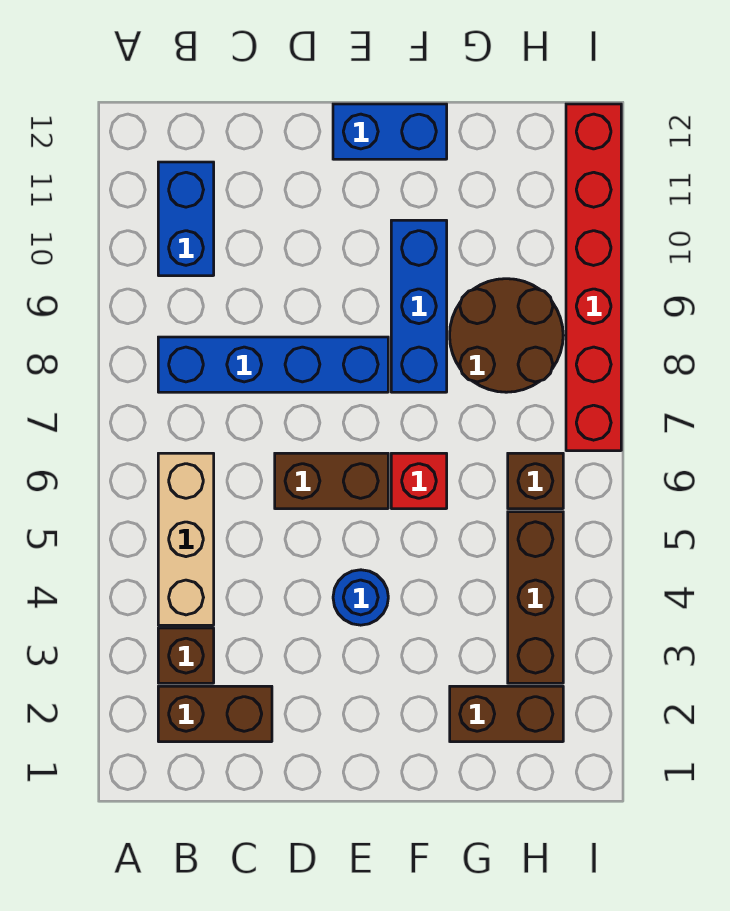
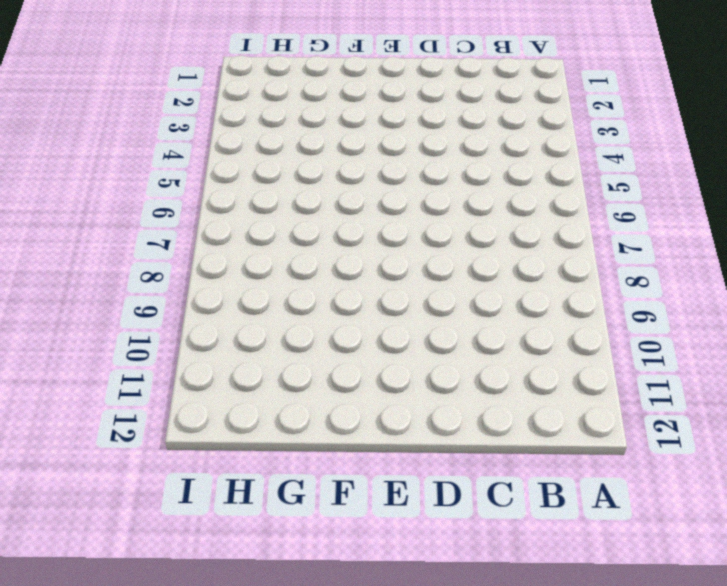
none -> brown 1x2 brick [158,686,272,742]
none -> brown 1x1 brick [158,628,214,683]
none -> tan 1x3 brick [158,453,214,625]

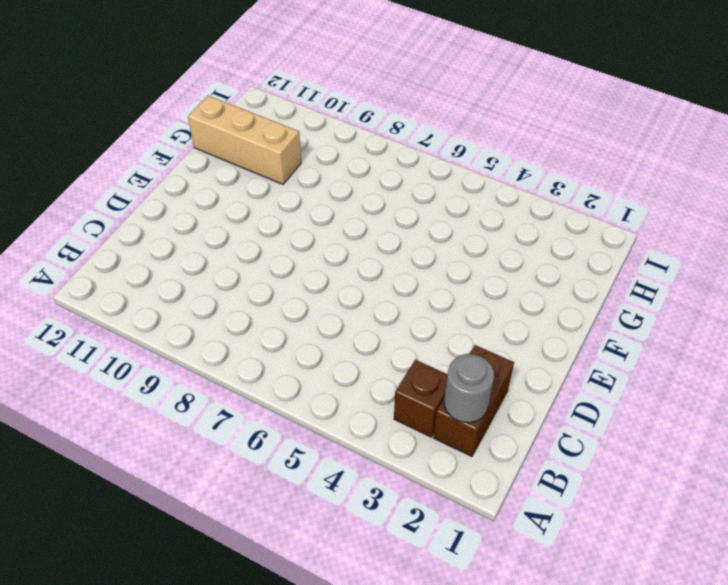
grey 1x1 round brick [444,354,494,423] -> none
tan 1x3 brick [188,96,301,184] -> tan 1x3 brick moved to [158,453,214,625]
none -> blue 1x4 brick [158,337,388,392]
none -> blue 1x2 brick [158,162,214,276]
none -> brown 1x2 brick [275,453,388,509]

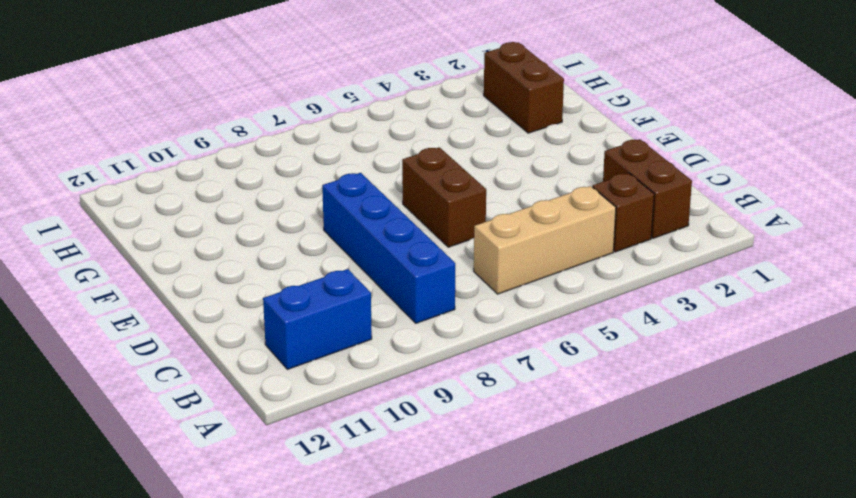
none -> blue 1x1 round brick [333,570,388,625]
none -> blue 1x2 brick [333,104,447,159]
none -> red 1x1 brick [391,453,447,509]

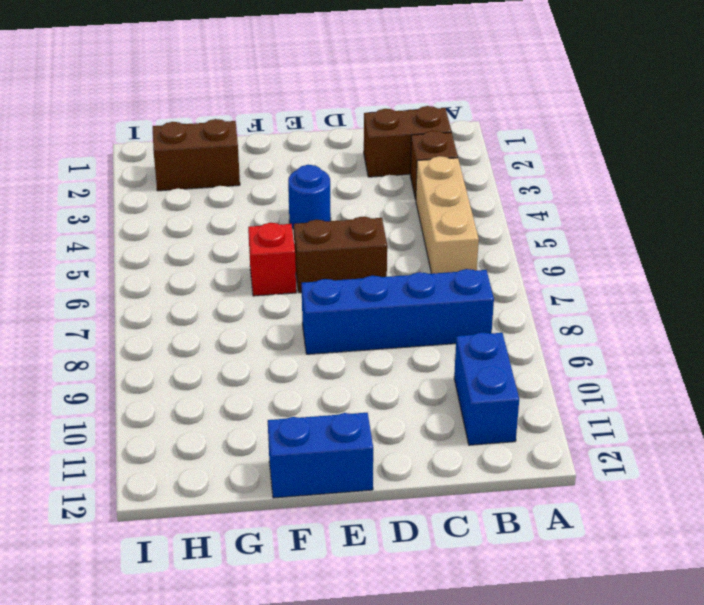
none -> blue 1x3 brick [391,220,447,392]
none -> brown 2x2 round brick [450,279,563,392]
none -> brown 1x3 brick [508,512,563,683]

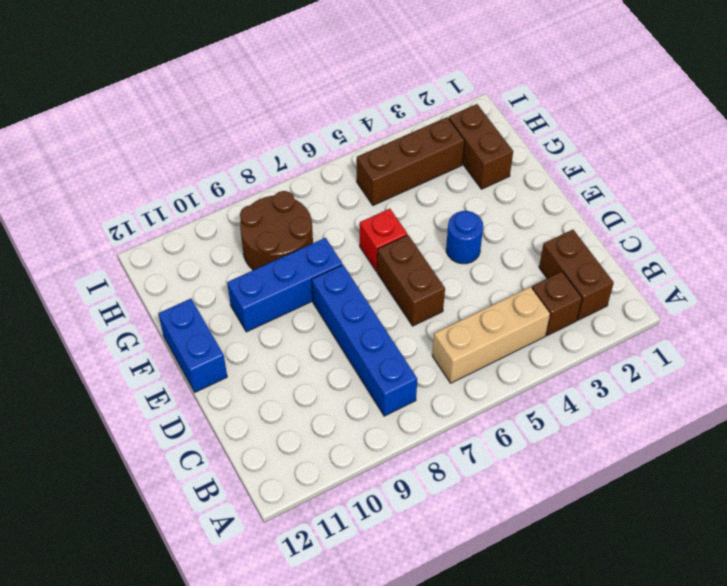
none -> blue 1x2 brick [158,162,214,276]
none -> brown 1x1 brick [508,453,563,509]
none -> red 1x6 brick [566,104,621,451]

